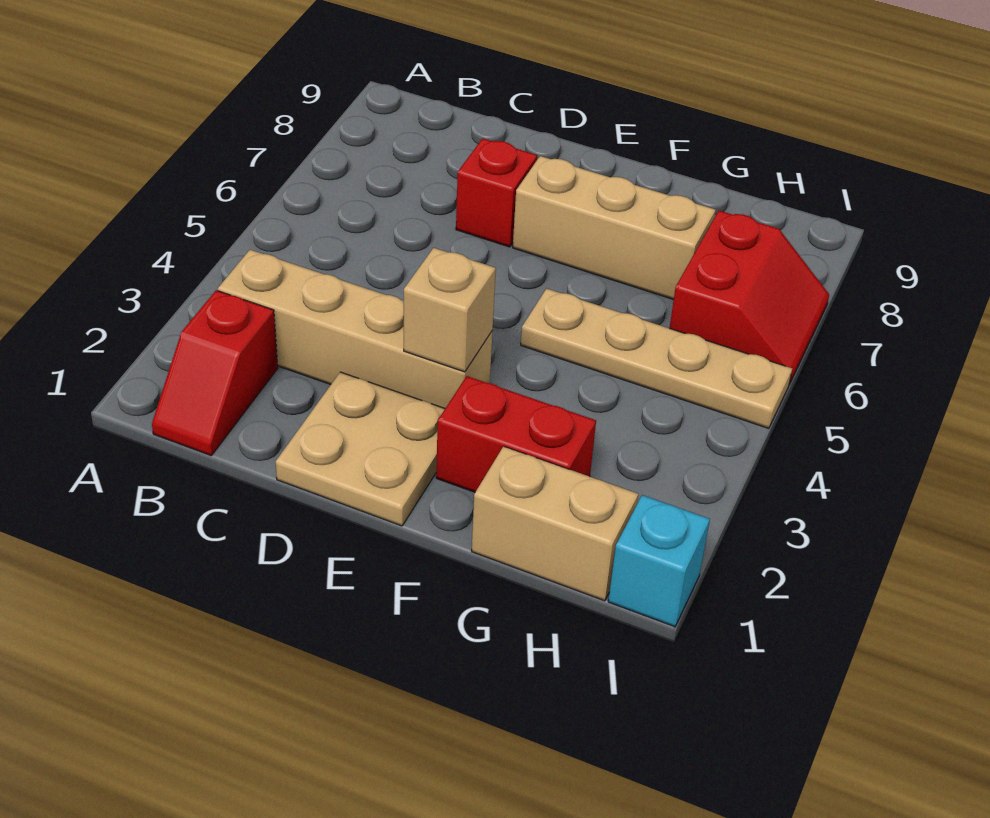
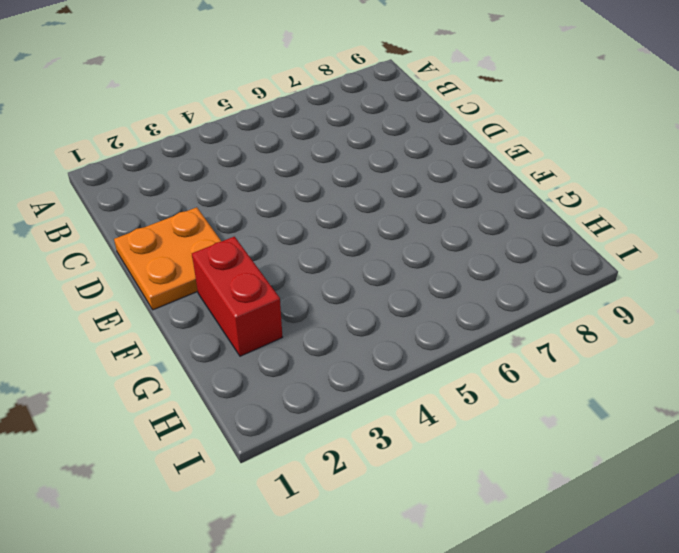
orange 2x2 plate [114,207,222,310] -> tan 2x2 plate [276,372,445,526]
none -> red 1x2 slope [152,290,278,455]
none -> tan 1x4 brick [218,250,492,408]

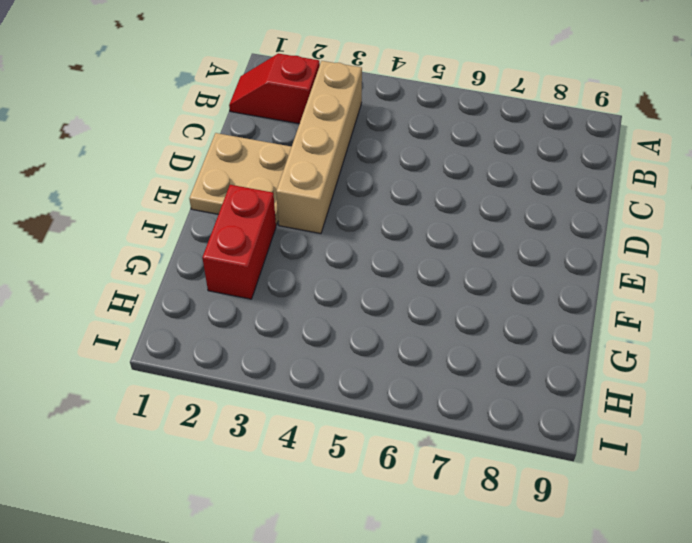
none -> red 1x1 brick [456,138,537,247]
none -> tan 1x3 brick [513,156,716,300]

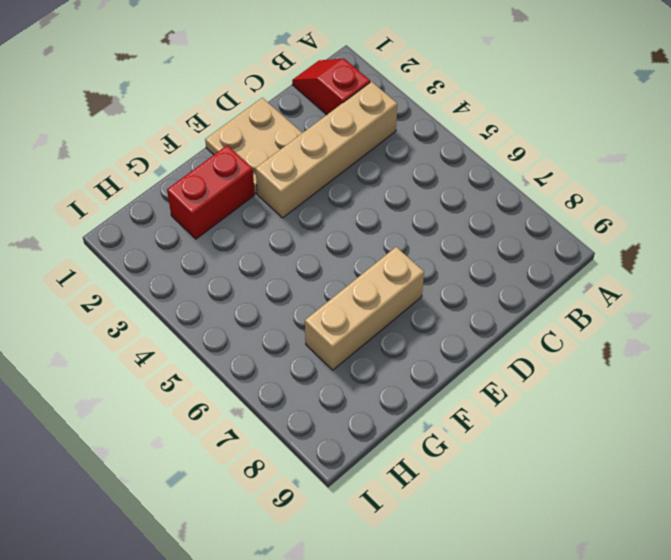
none -> red 1x1 brick [456,138,537,247]
none -> tan 1x4 plate [521,289,792,428]

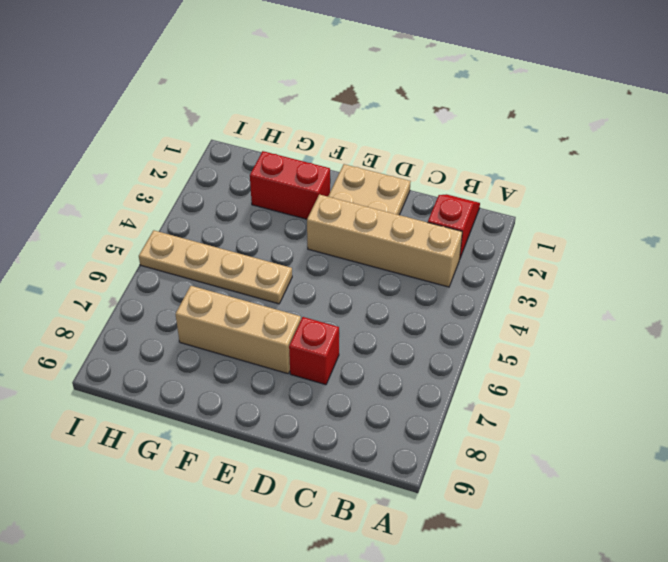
none -> tan 1x2 brick [472,446,638,601]
none -> red 2x2 slope [670,211,829,384]

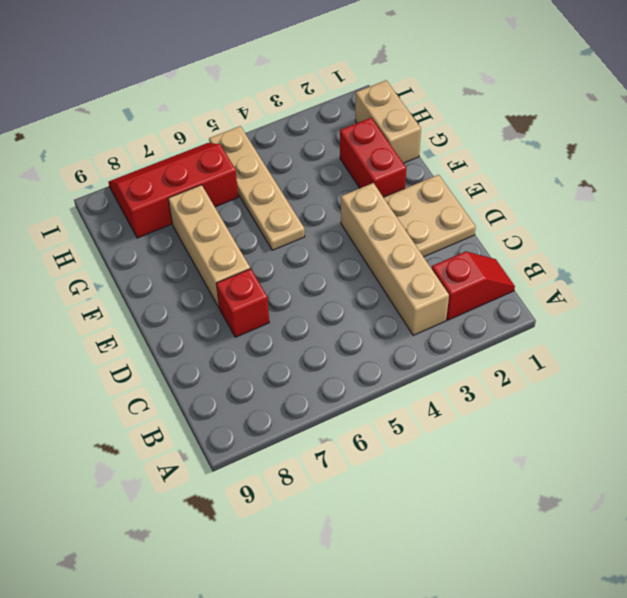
red 2x3 slope [108,143,238,238] -> red 2x2 slope [670,211,829,384]
none -> cyan 1x1 brick [608,495,710,627]
none -> tan 1x1 brick [404,248,496,372]

